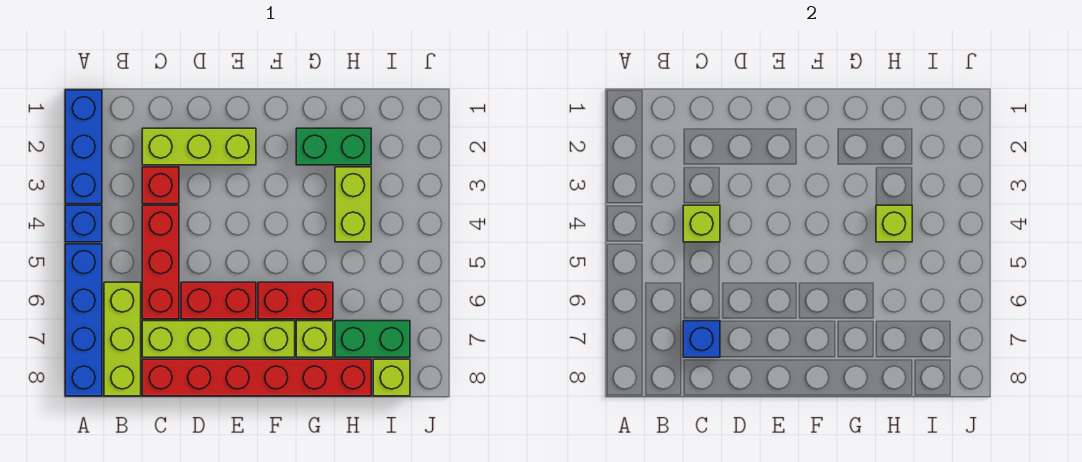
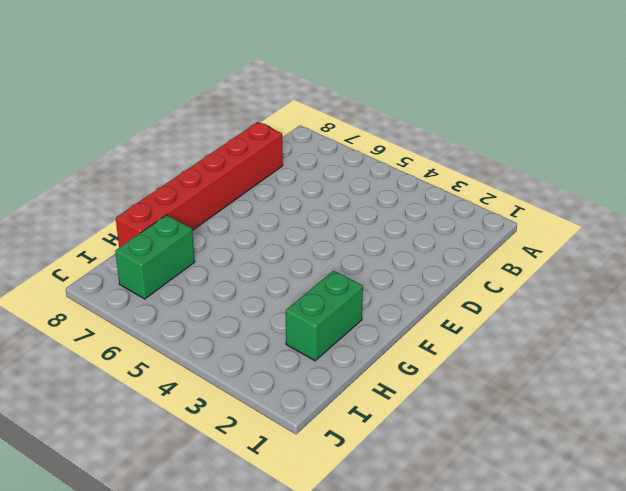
none -> blue 1x3 brick [65,90,102,204]
none -> blue 1x1 brick [65,205,102,242]
none -> blue 1x4 brick [65,244,102,396]

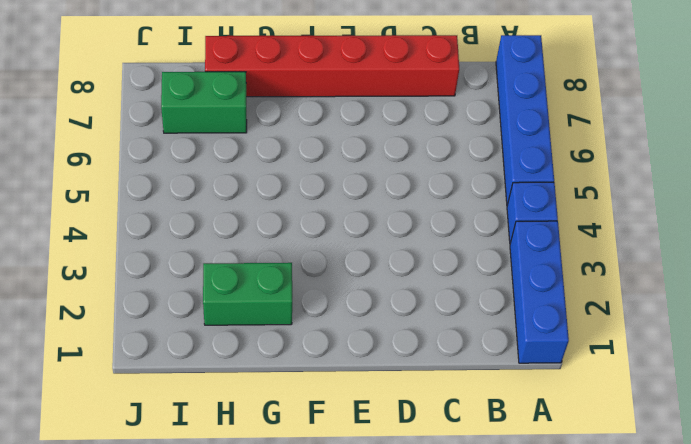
none -> lime 1x3 brick [104,282,141,396]
none -> lime 1x3 brick [142,128,256,165]
none -> red 1x1 brick [142,167,179,204]

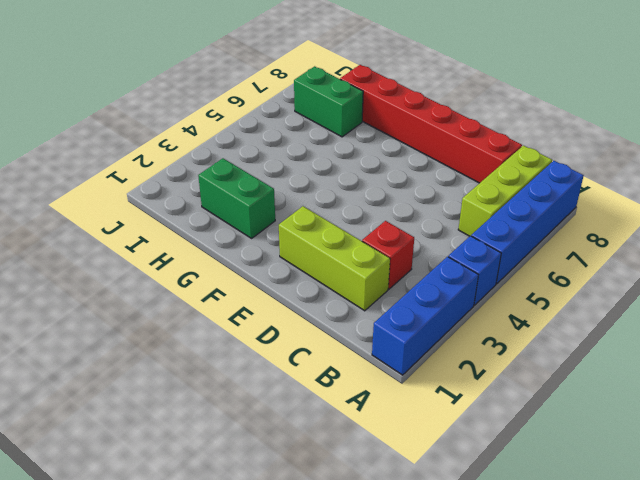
none -> red 1x3 brick [142,205,179,319]
none -> lime 1x4 brick [142,321,295,357]
none -> red 1x2 brick [181,282,256,319]

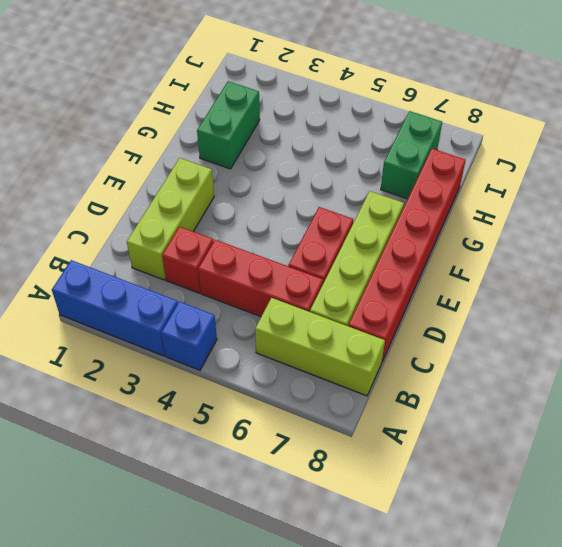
none -> blue 1x4 brick [65,244,102,396]
none -> red 1x2 brick [258,282,333,319]
none -> lime 1x1 brick [296,321,333,357]

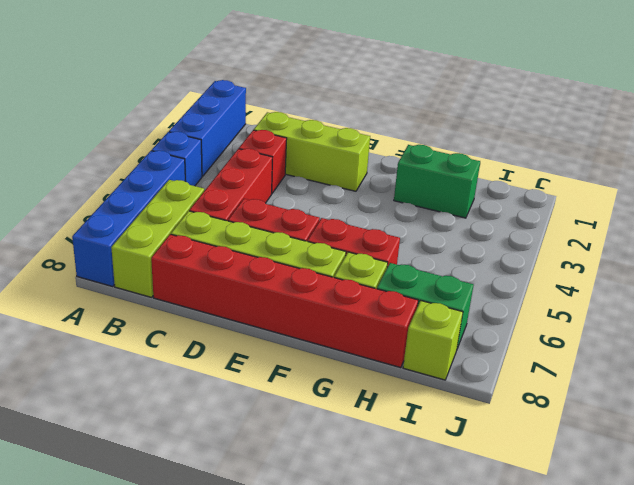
none -> lime 1x2 brick [335,167,371,242]
none -> lime 1x1 brick [683,205,720,242]
none -> blue 1x1 brick [683,321,720,357]

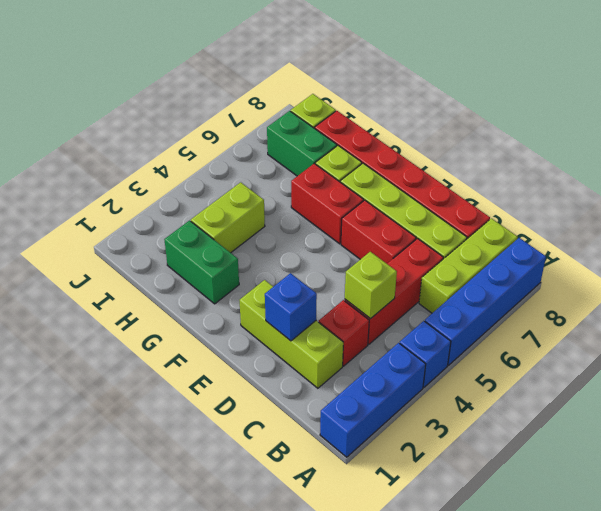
blue 1x1 brick [265,273,317,341] -> blue 1x1 brick moved to [683,321,720,357]
none -> lime 1x1 brick [876,205,912,242]

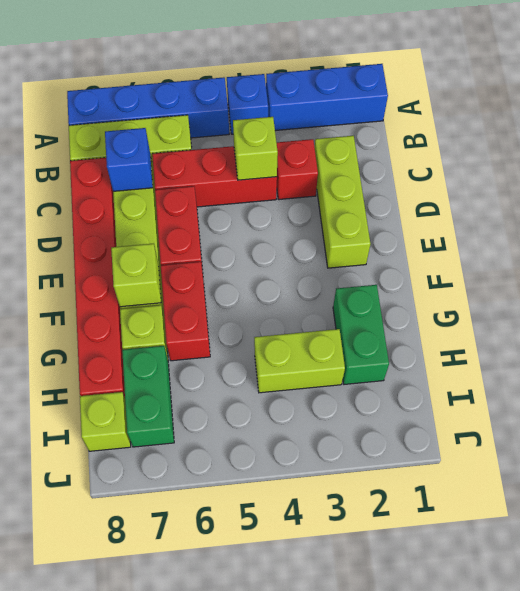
lime 1x1 brick [111,244,161,307] -> lime 1x1 brick moved to [876,205,912,242]

